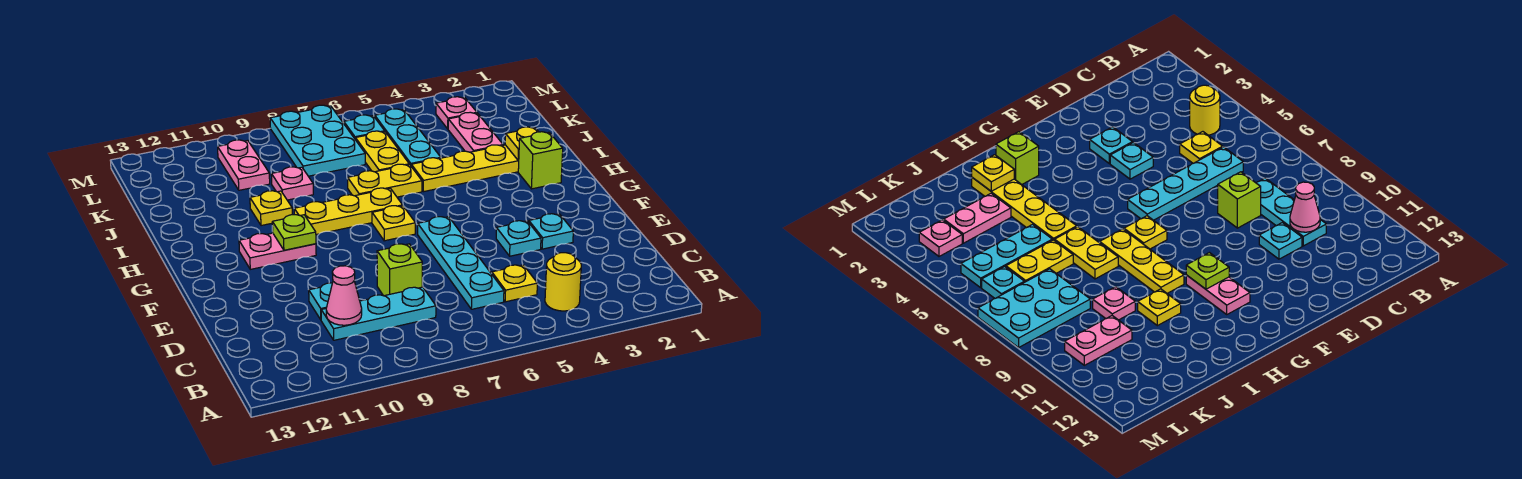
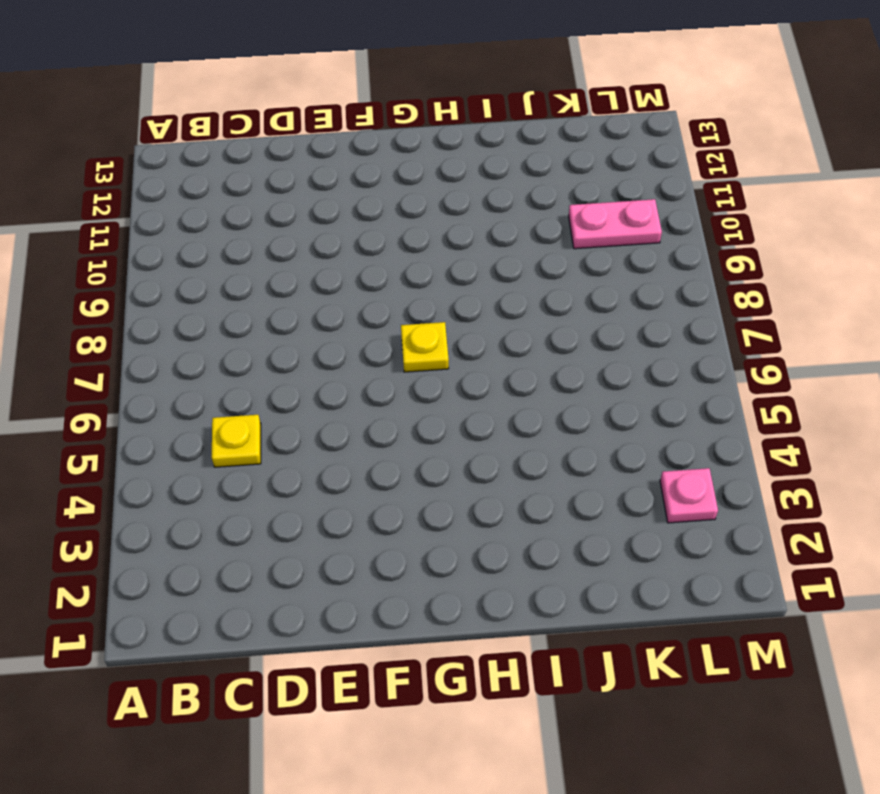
none -> yellow 1x1 round brick [545,253,581,311]
none -> cyan 1x4 plate [418,217,504,309]
none -> cyan 1x3 plate [321,287,436,340]

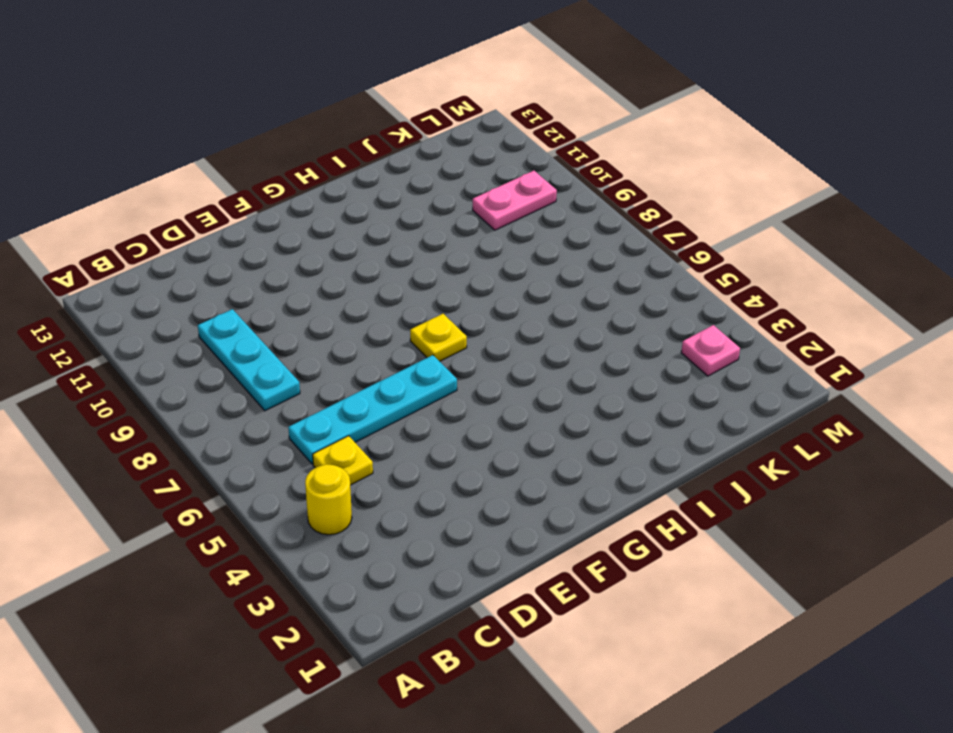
none -> lime 1x1 brick [377,244,422,296]
none -> cyan 1x1 plate [309,283,332,320]
none -> cyan 1x1 plate [529,214,573,249]

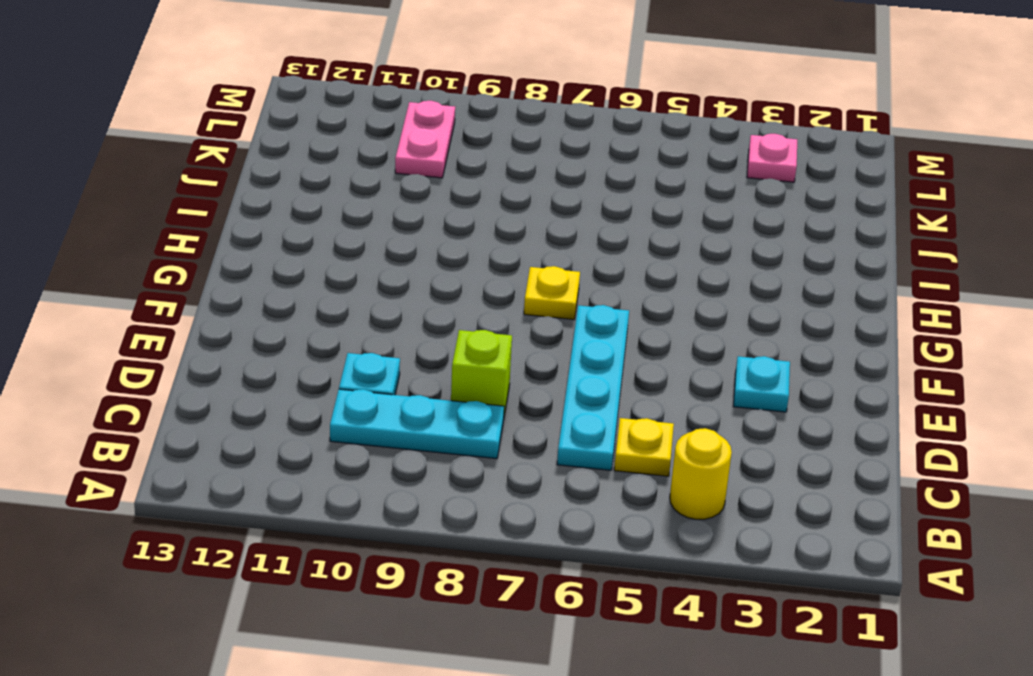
none -> cyan 1x1 plate [496,221,541,256]
none -> pink 1x2 plate [239,233,316,269]
none -> lime 1x1 brick [518,132,563,189]

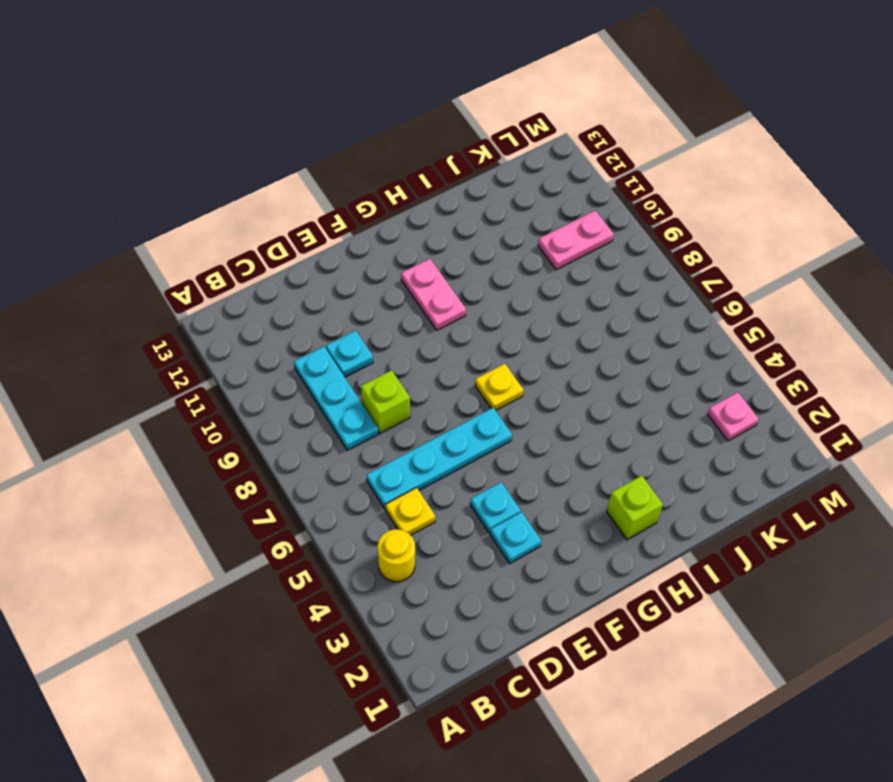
none -> yellow 1x3 plate [294,188,403,234]
none -> yellow 1x4 plate [411,145,519,192]
none -> yellow 1x2 plate [348,164,422,197]

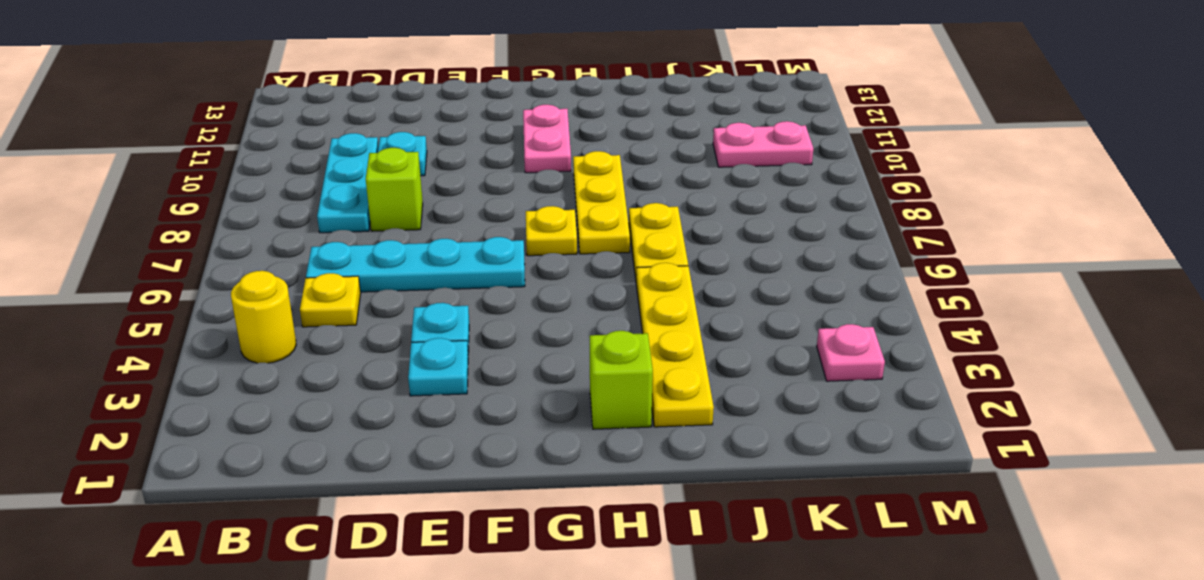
none -> yellow 1x1 plate [250,191,292,226]
none -> pink 1x2 plate [448,112,503,152]
none -> cyan 1x3 plate [375,109,441,165]

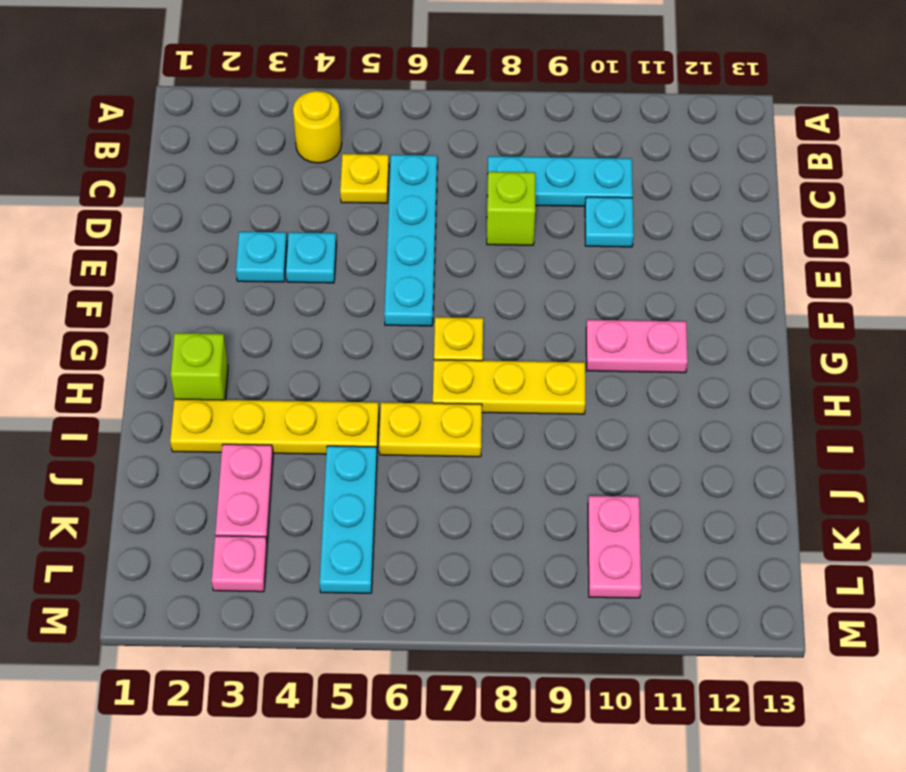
none -> yellow 1x1 plate [250,191,292,226]
none -> yellow 1x2 plate [356,131,409,172]
none -> pink 1x1 plate [271,167,313,200]

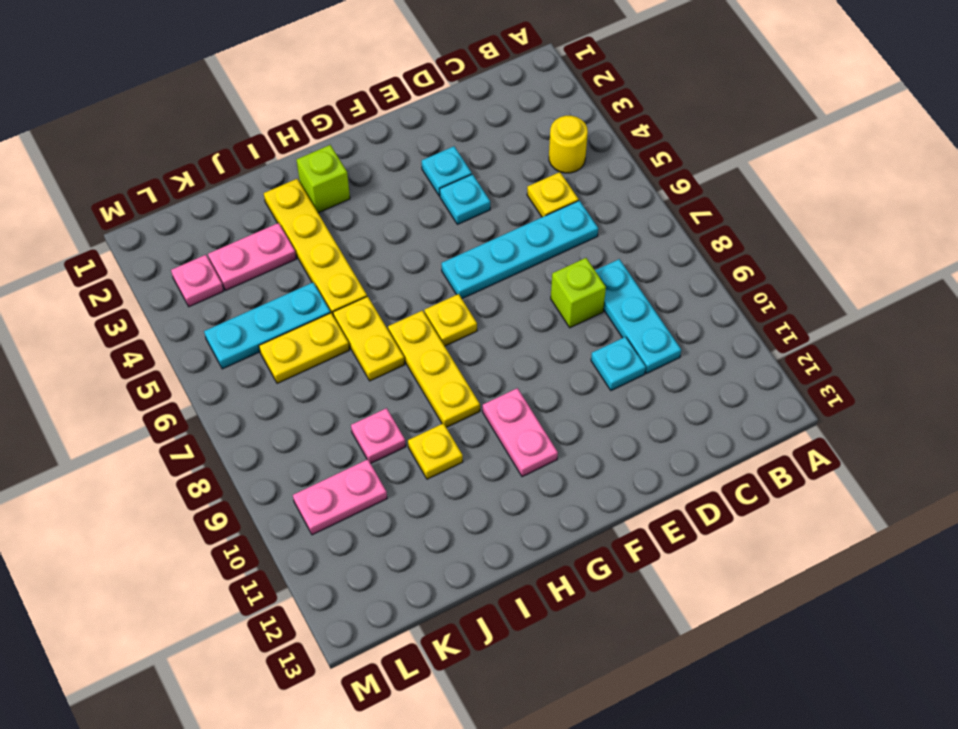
none -> cyan 2x3 plate [270,105,365,176]
none -> cyan 1x1 plate [344,115,385,140]
none -> pink 1x1 cone [326,266,362,325]

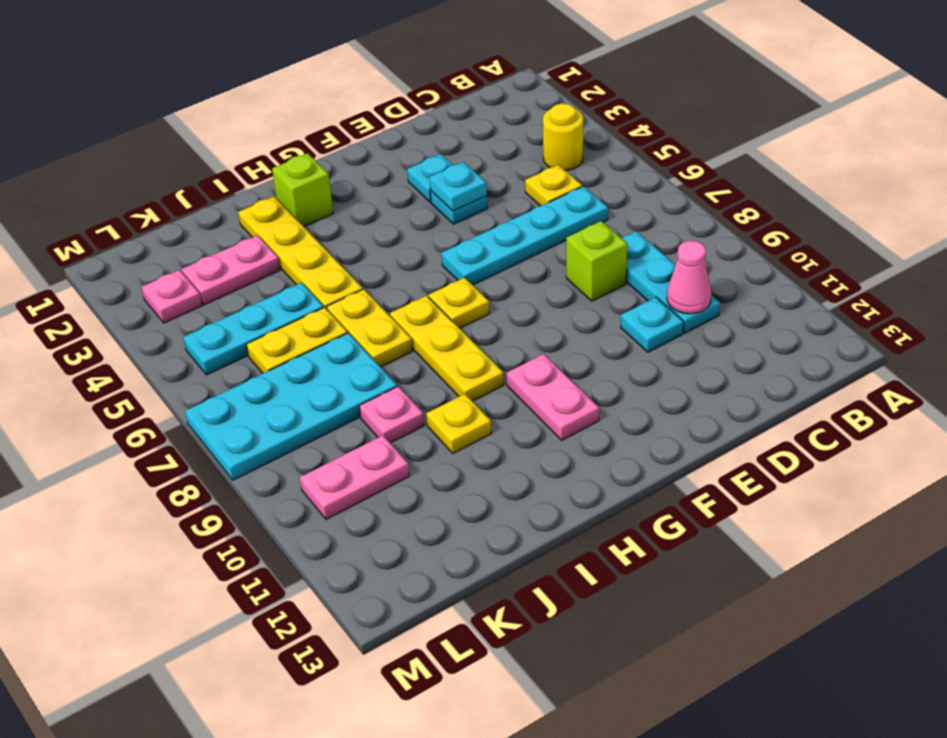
cyan 1x1 plate [429,162,487,211] -> cyan 1x1 plate moved to [344,115,385,140]
cyan 2x4 plate [185,333,397,480] -> cyan 2x3 plate [270,105,365,176]
none -> lime 1x1 plate [272,215,316,250]
none -> yellow 1x1 plate [505,127,538,160]

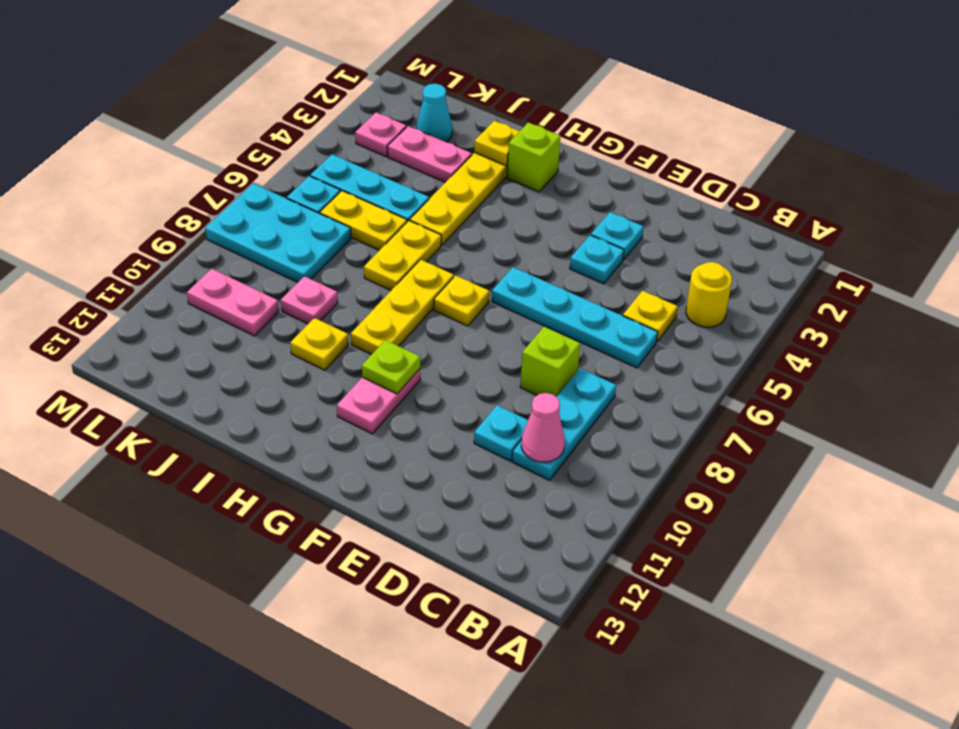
cyan 1x1 cone [416,84,452,142] -> none

